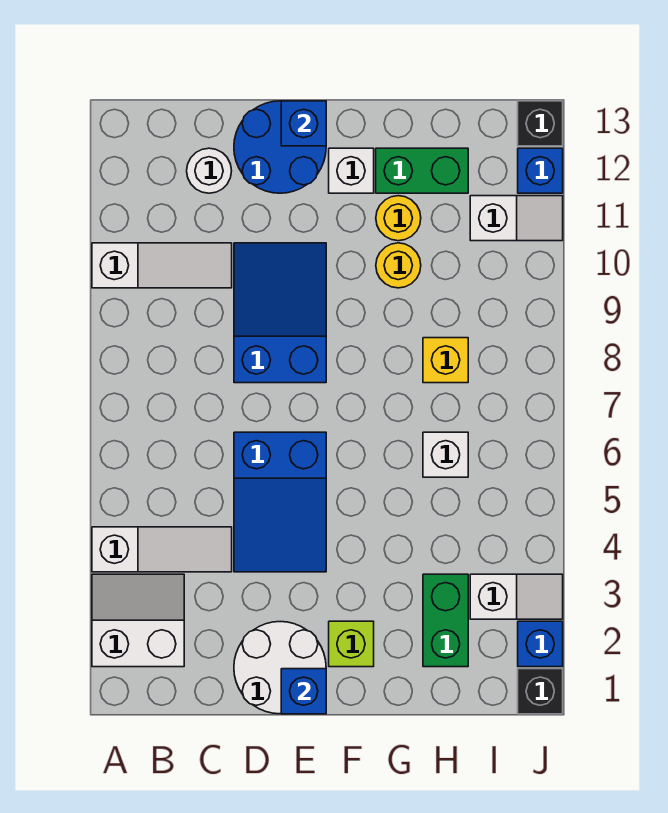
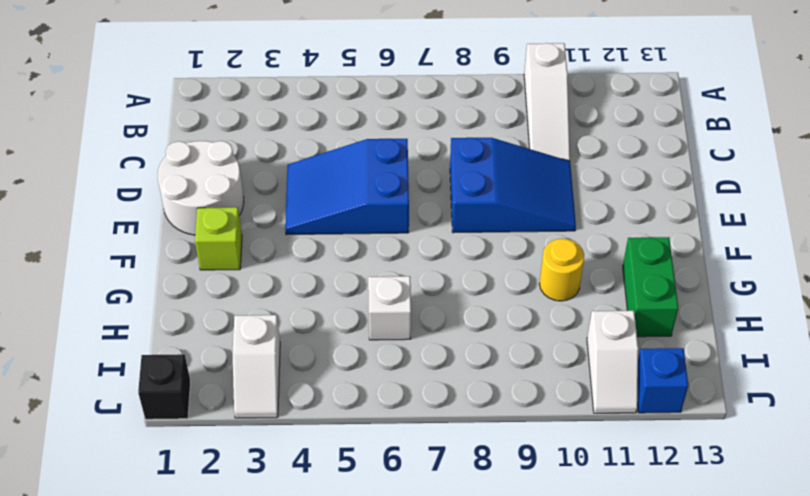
none -> white 2x2 slope [92,574,184,667]
none -> white 1x3 slope [92,527,232,572]
none -> white 1x1 round brick [187,148,232,193]

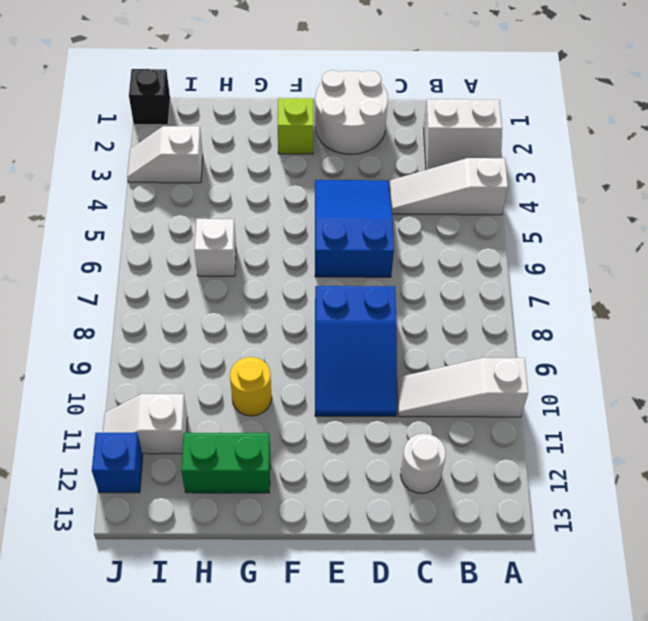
none -> blue 2x2 round brick [234,101,326,193]
none -> white 1x1 brick [329,148,374,193]
none -> yellow 1x1 round brick [376,196,421,241]

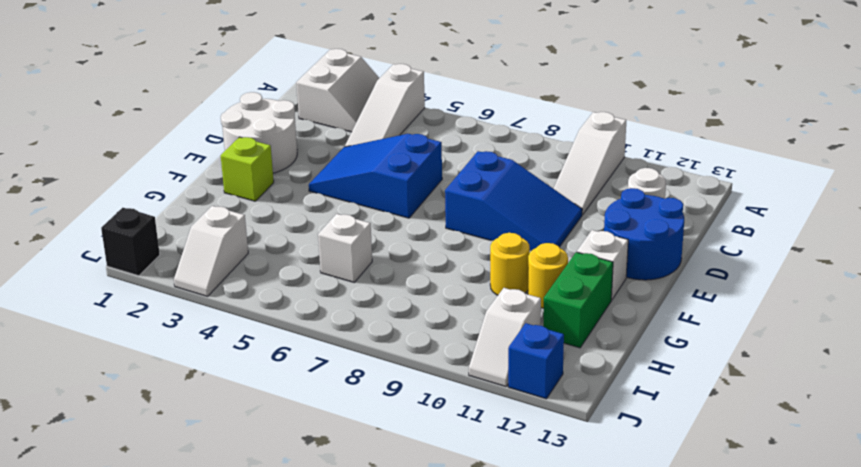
none -> green 1x2 brick [423,574,468,667]
none -> yellow 1x1 brick [423,338,468,383]
none -> blue 1x1 brick [518,621,563,667]

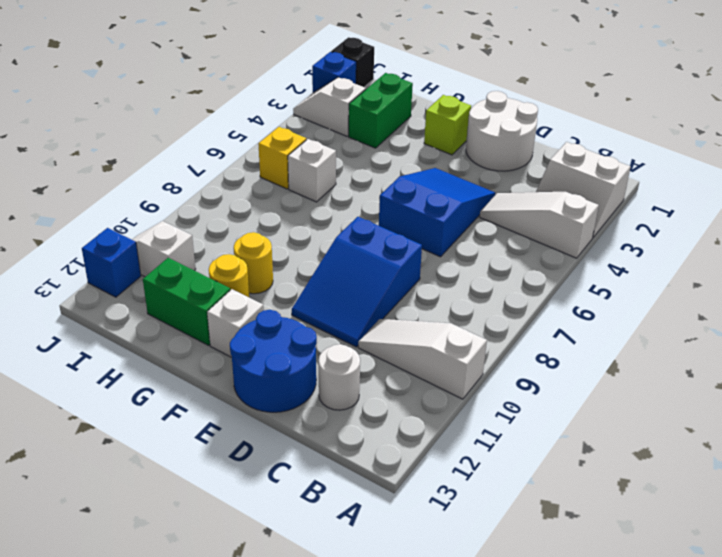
yellow 1x1 brick [258,127,306,189] -> yellow 1x1 brick moved to [423,338,468,383]
none -> black 1x1 brick [518,101,563,146]
none -> blue 1x1 brick [281,669,326,714]
none -> blue 1x1 brick [281,101,326,146]

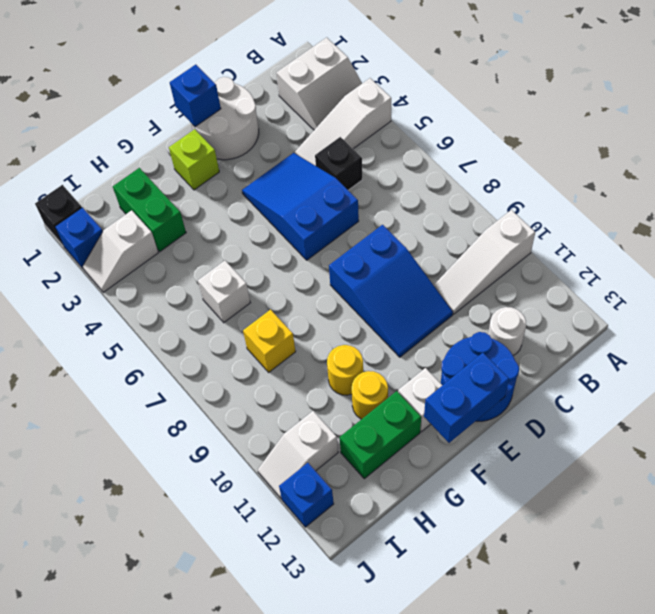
black 1x1 brick [315,137,362,190] -> black 1x1 brick moved to [518,101,563,146]
blue 1x2 brick [424,353,509,443] -> blue 1x1 brick [281,101,326,146]

